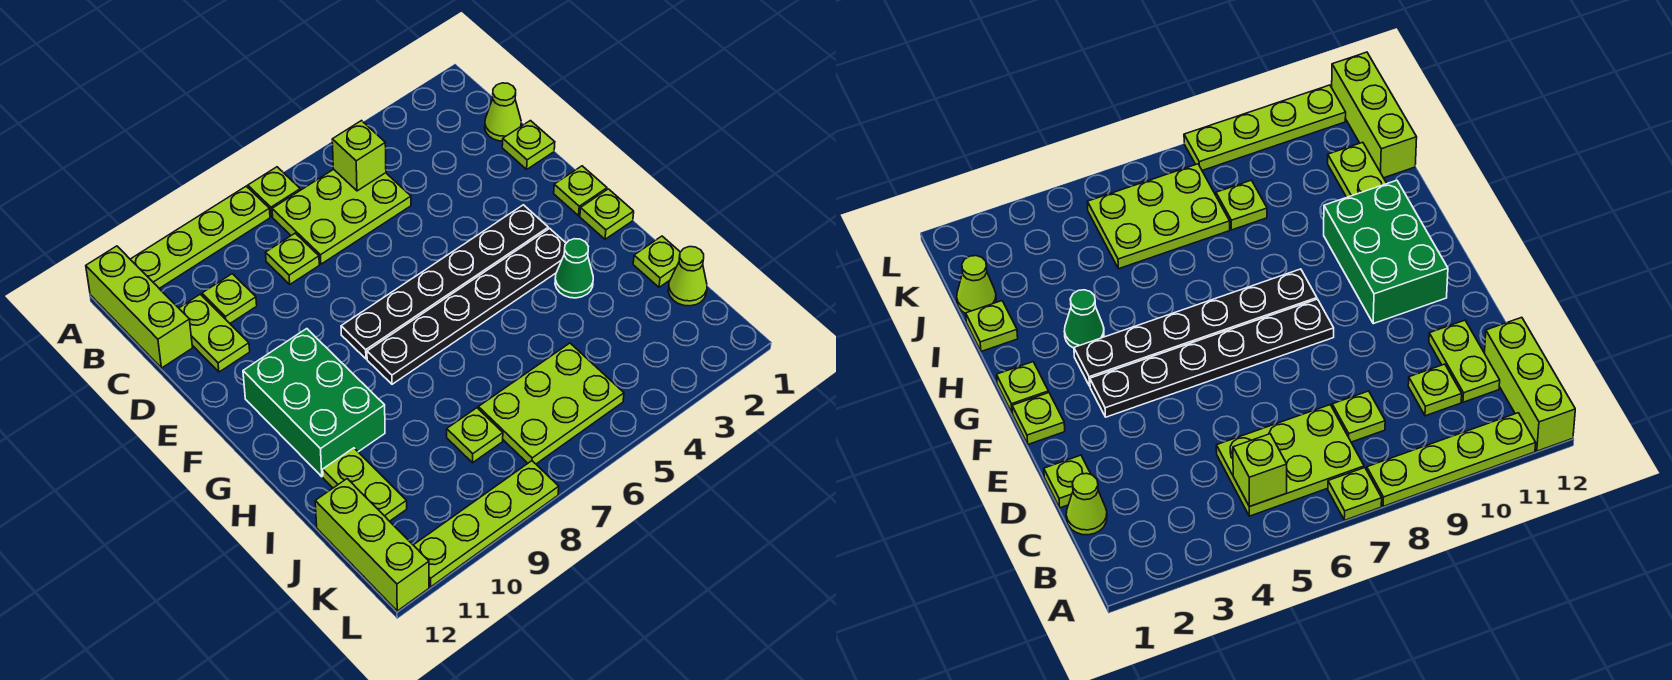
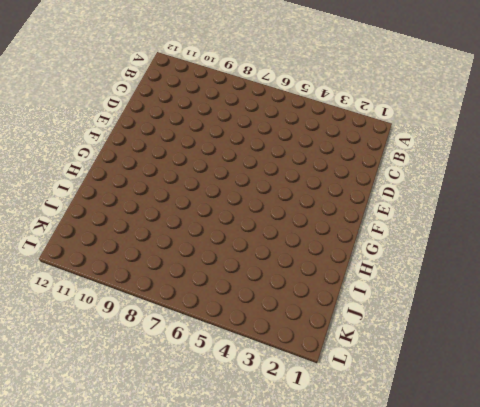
none -> lime 1x1 plate [248,167,300,217]
none -> lime 1x4 plate [130,186,270,288]
none -> lime 1x3 brick [86,246,193,368]

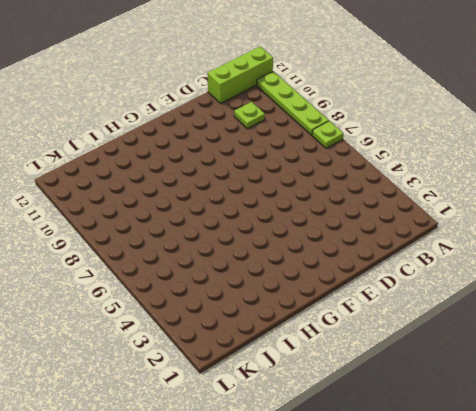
none -> lime 2x3 plate [272,169,411,264]
none -> lime 1x1 cone [485,83,521,141]
none -> lime 1x1 plate [266,233,319,284]

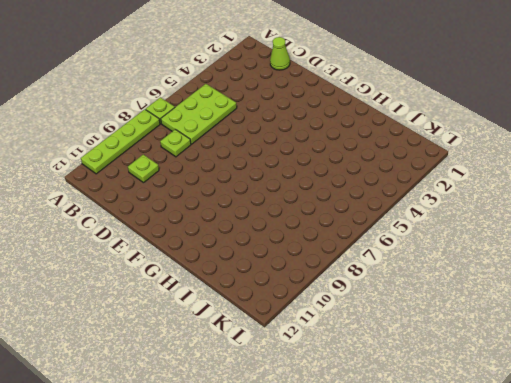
none -> lime 1x3 brick [86,246,193,368]
none -> lime 1x2 plate [179,294,250,372]
none -> lime 1x1 plate [502,121,555,169]

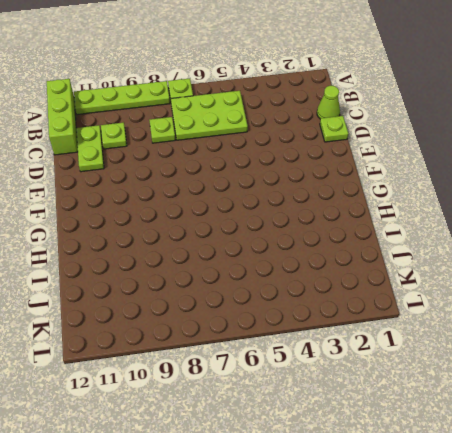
none -> lime 1x1 plate [554,166,607,216]
none -> black 1x6 plate [341,205,548,359]
none -> green 2x3 brick [243,329,385,477]

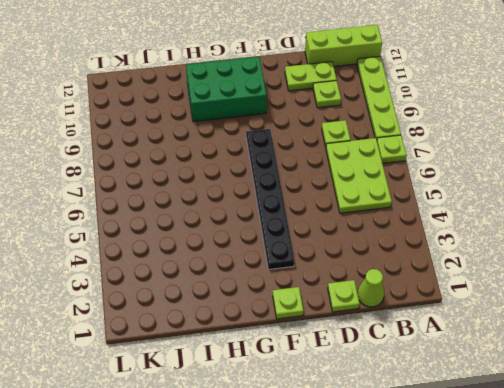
none -> lime 1x1 plate [580,189,634,239]
none -> black 1x6 plate [367,228,566,384]
none -> green 1x1 cone [555,239,593,298]

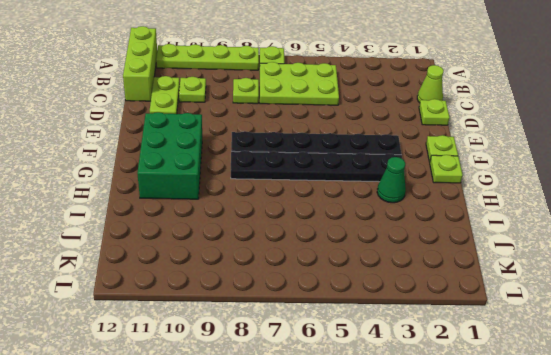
none -> lime 1x1 plate [633,236,680,287]
none -> lime 1x2 plate [323,448,407,521]
none -> lime 1x1 cone [668,247,707,306]

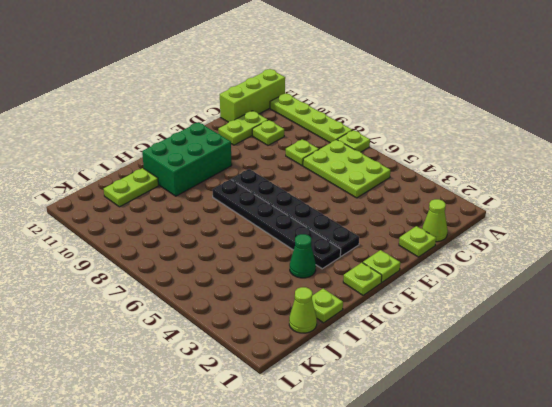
none -> lime 2x3 plate [478,343,624,464]
none -> lime 1x1 plate [447,408,503,463]
none -> lime 1x3 brick [315,479,429,611]

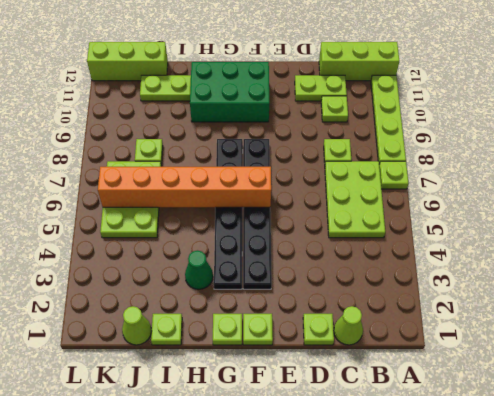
orange 1x6 brick [98,167,271,207] -> none
none -> lime 1x4 plate [414,461,559,587]
none -> lime 1x1 brick [332,121,386,191]

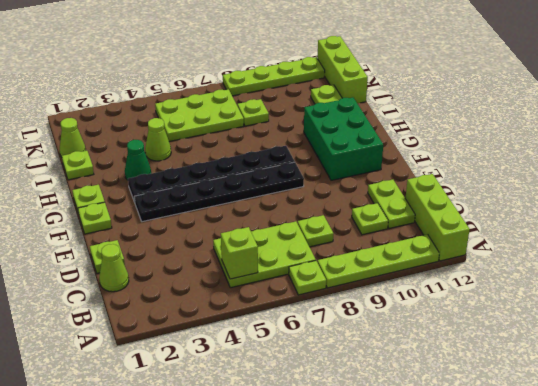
lime 1x1 cone [145,118,171,161] -> none

